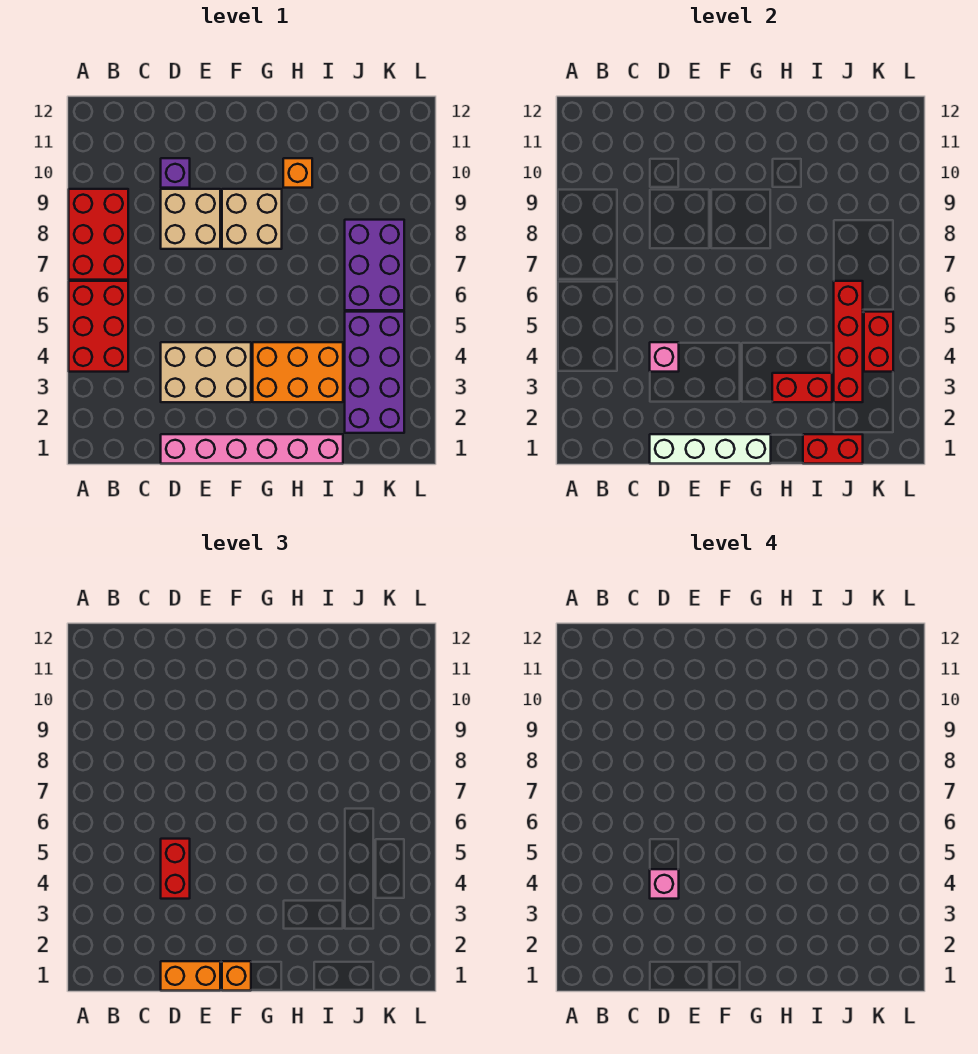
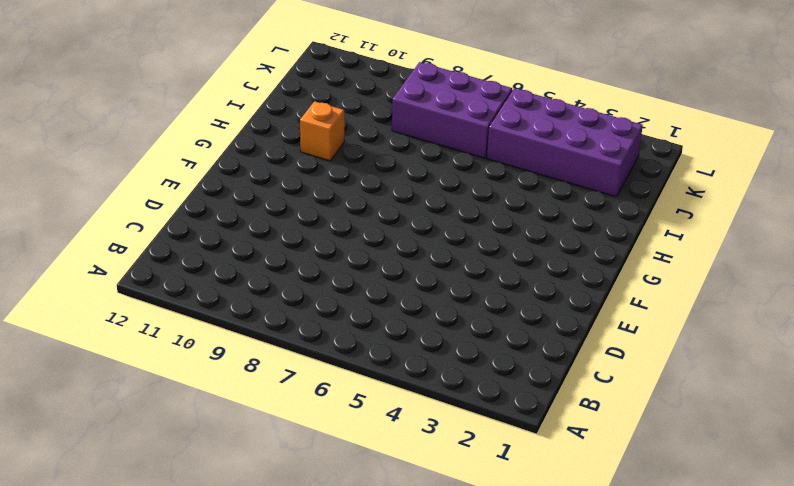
none -> red 2x3 brick [69,281,128,372]
none -> red 2x3 brick [69,189,128,280]
none -> pink 1x6 brick [161,434,343,464]

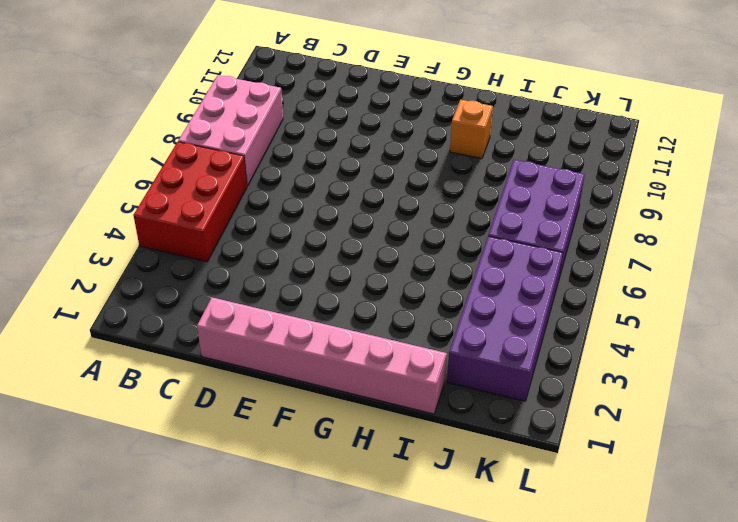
pink 2x3 brick [178,75,283,186] -> red 2x3 brick [69,189,128,280]
none -> tan 2x3 brick [161,342,251,402]
none -> tan 2x2 brick [161,189,220,249]
none -> purple 1x1 brick [161,158,190,188]

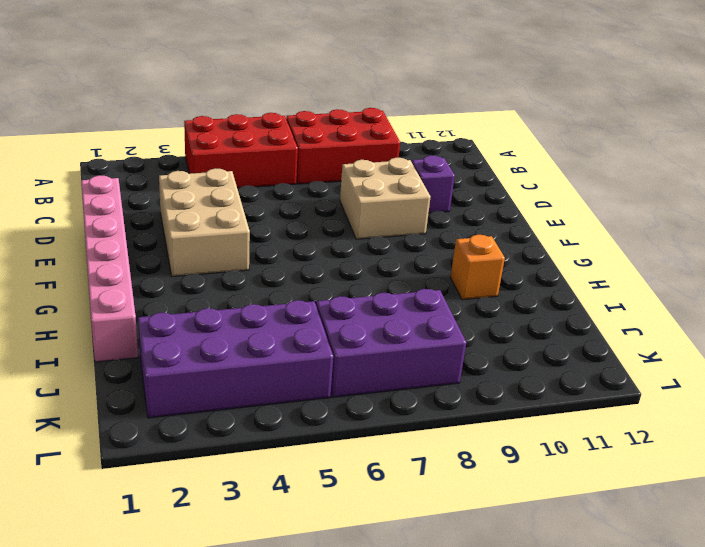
none -> tan 2x2 brick [222,189,282,249]
none -> orange 2x3 brick [253,342,343,402]
none -> white 1x4 brick [650,434,771,464]

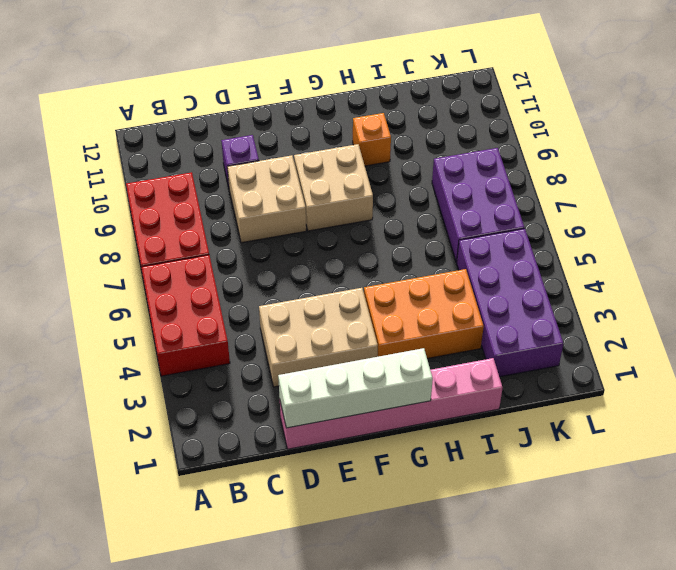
none -> pink 1x1 brick [650,342,679,372]
none -> red 1x2 brick [772,373,832,402]
none -> red 1x2 brick [803,434,863,464]

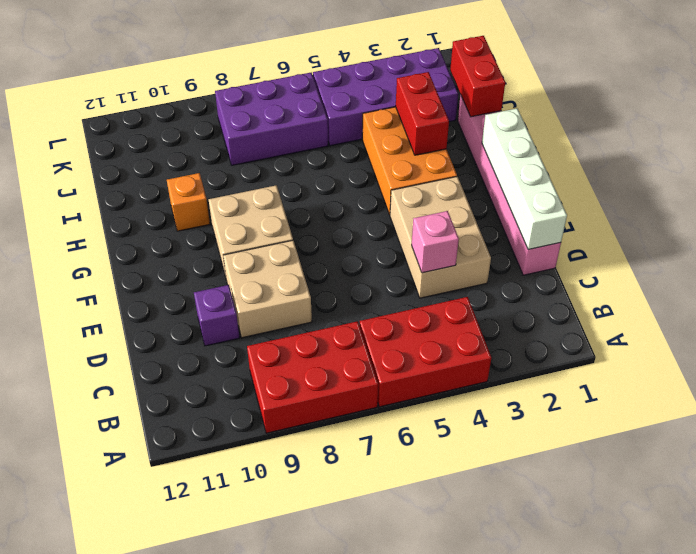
none -> red 1x4 brick [834,281,863,402]
none -> red 1x2 brick [864,312,893,372]
none -> orange 1x2 brick [161,961,220,991]

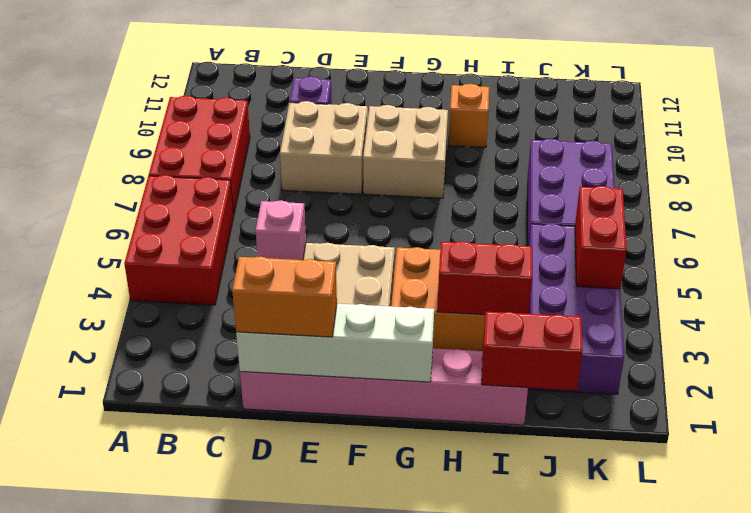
none -> red 1x4 brick [834,281,863,402]
none -> red 1x2 brick [161,839,190,899]
none -> orange 1x1 brick [222,961,251,991]

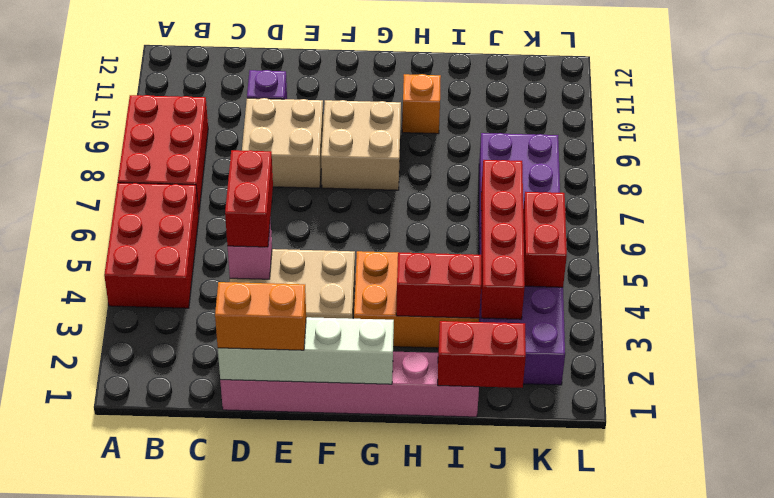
none -> orange 1x1 brick [222,961,251,991]
none -> pink 1x1 brick [650,869,679,899]

